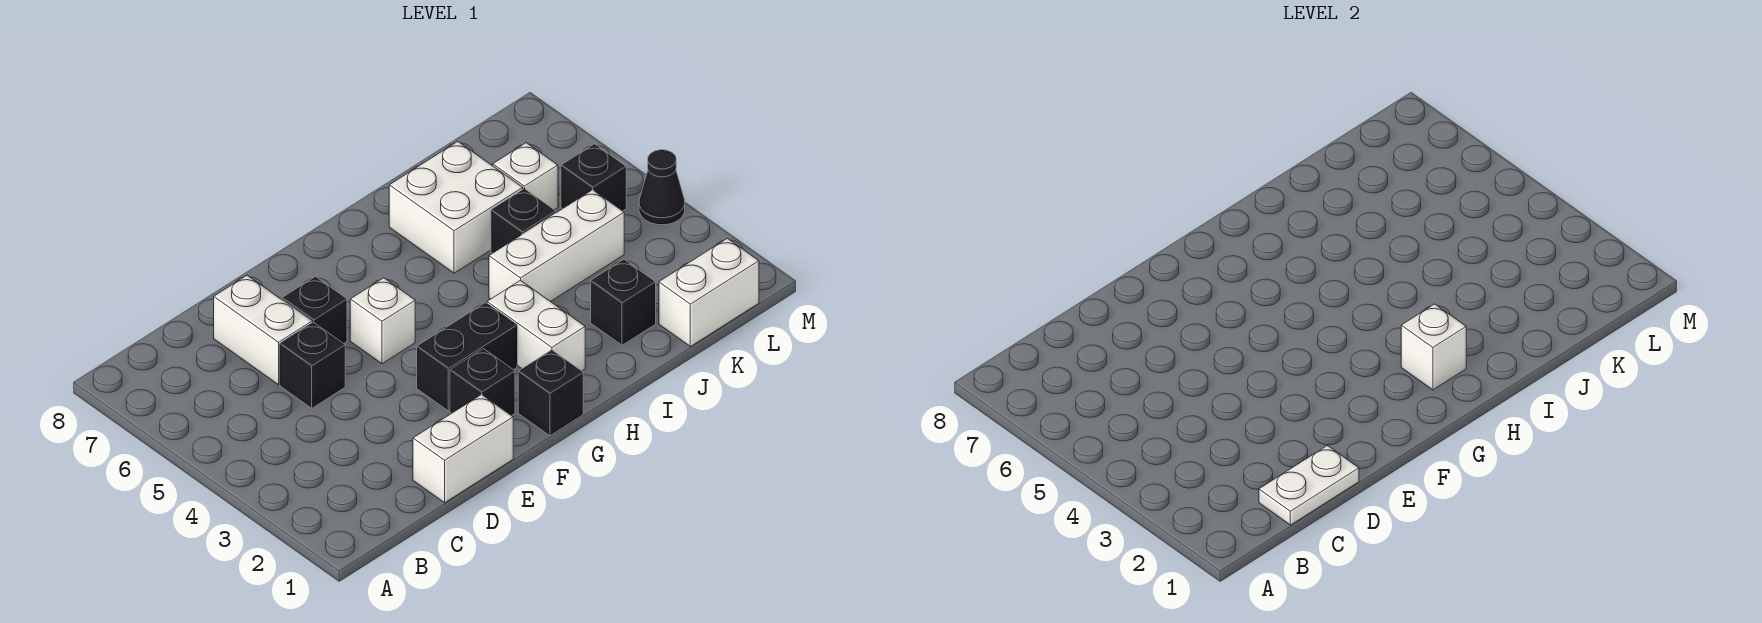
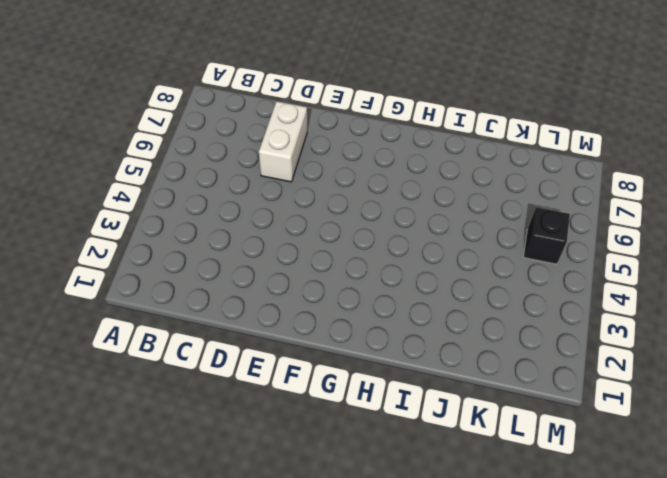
none -> white 1x2 brick [413,394,513,503]
none -> black 1x1 brick [280,322,345,408]
none -> black 1x1 brick [282,277,347,344]

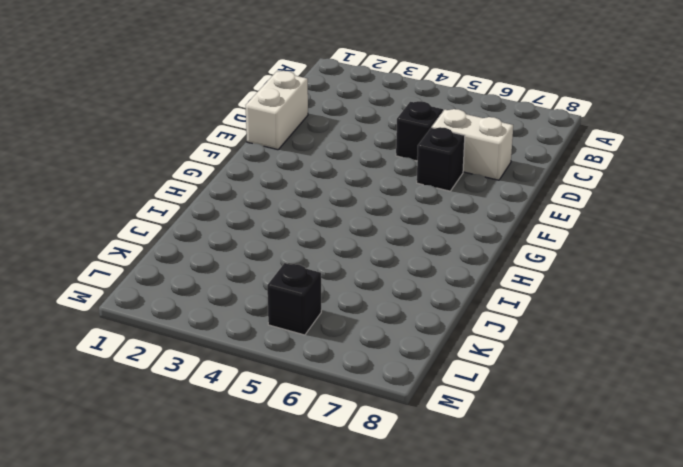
none -> black 1x1 brick [450,349,515,416]
none -> black 1x2 brick [417,303,517,411]
none -> white 1x1 brick [350,278,415,364]

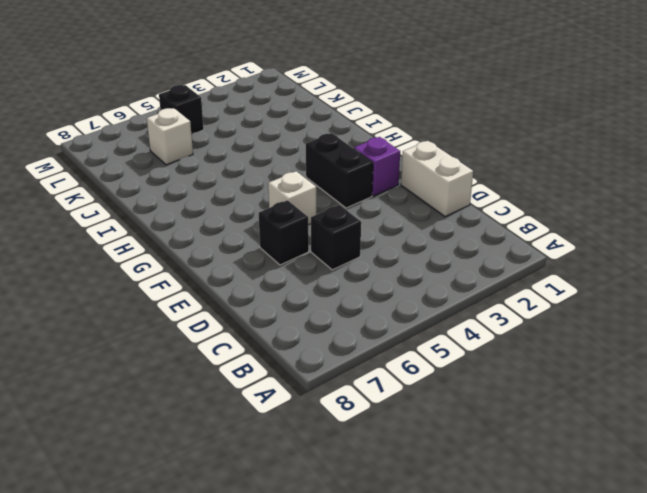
purple 1x1 brick [354,137,400,196] -> black 1x1 brick [450,349,515,416]
none -> white 1x2 brick [214,275,312,385]
none -> black 1x1 brick [518,350,583,436]
none -> white 1x2 brick [487,280,585,371]

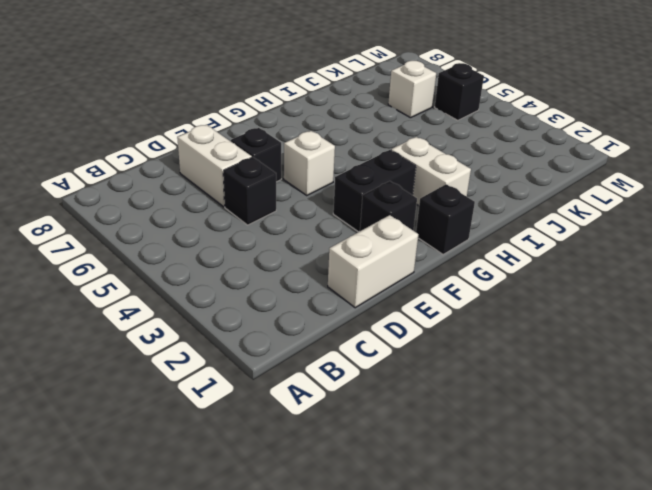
none -> white 1x3 brick [489,190,624,302]
none -> white 2x2 brick [389,142,523,273]
none -> black 1x1 brick [591,260,656,345]

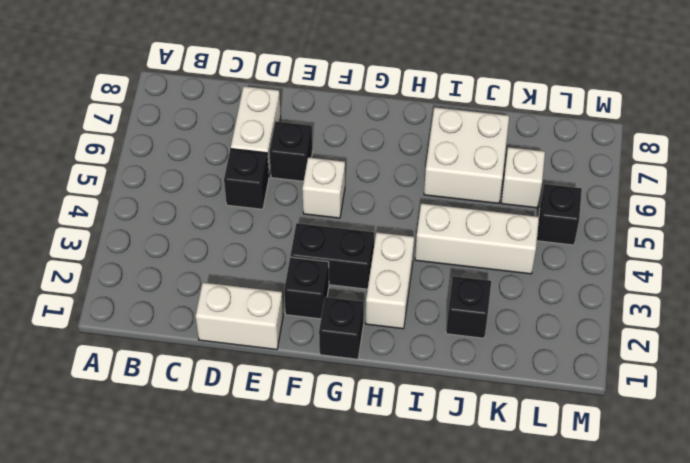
none -> black 1x1 brick [491,189,556,253]
none -> white 1x2 brick [659,238,759,347]
none -> black 1x1 cone [639,150,685,225]

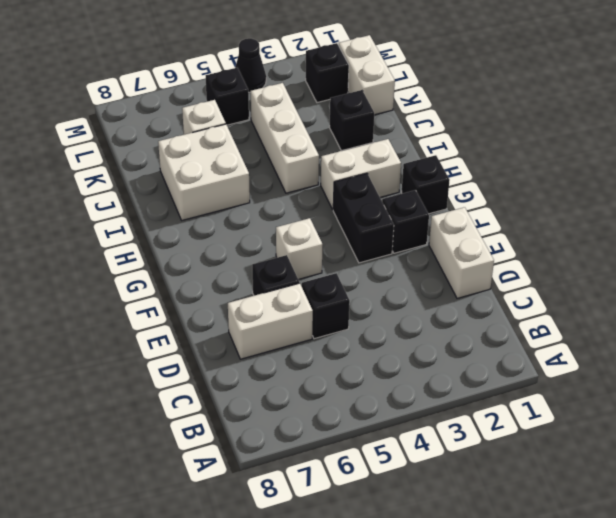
black 1x1 brick [306,43,349,103] -> black 1x1 brick moved to [491,189,556,253]
none -> white 1x2 plate [1259,446,1359,525]
none -> white 1x1 brick [1401,304,1466,390]

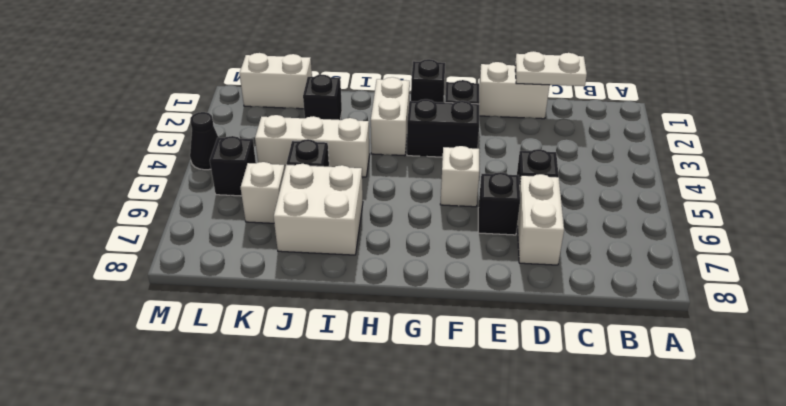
none -> white 1x1 brick [1401,304,1466,390]

